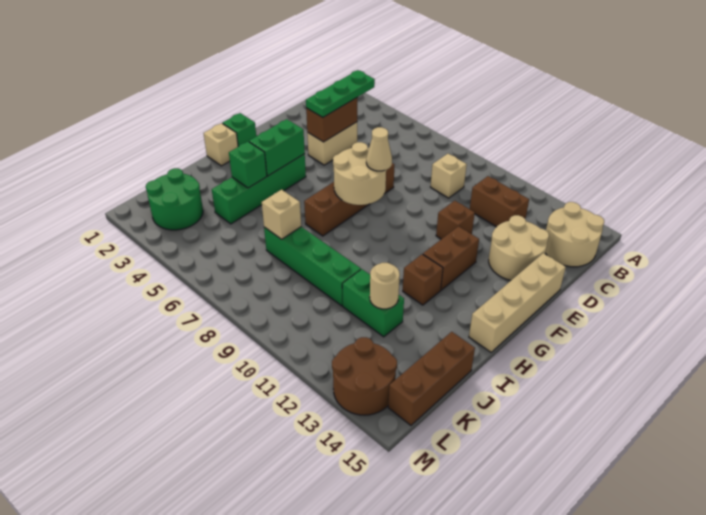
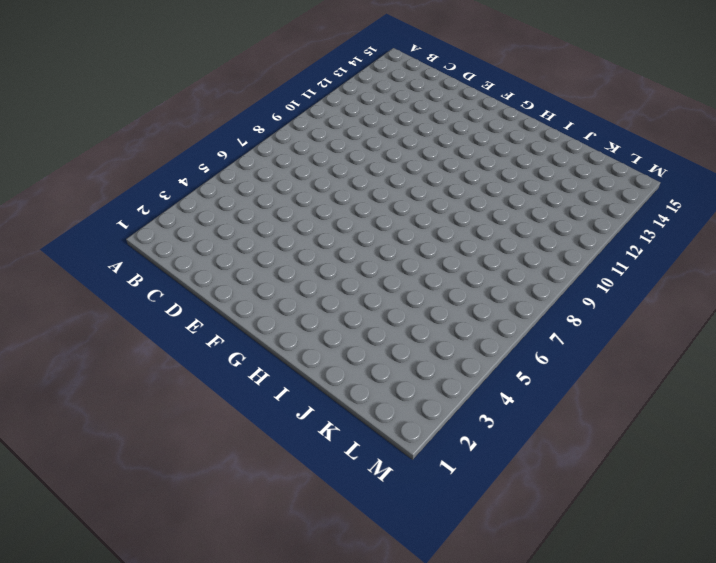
none -> tan 2x2 round brick [545,202,604,267]
none -> tan 1x1 brick [431,154,467,198]
none -> brown 1x2 brick [470,176,529,227]

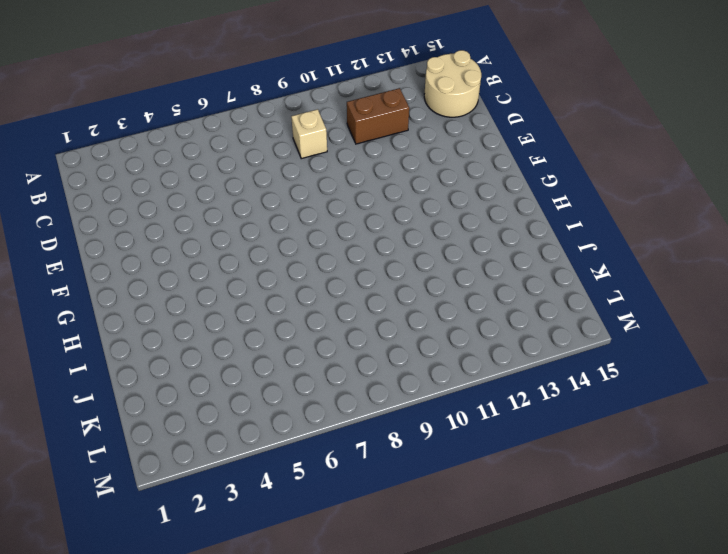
none -> tan 1x2 brick [307,122,357,165]
none -> tan 2x2 round brick [489,215,549,280]
none -> brown 1x4 brick [304,163,394,236]

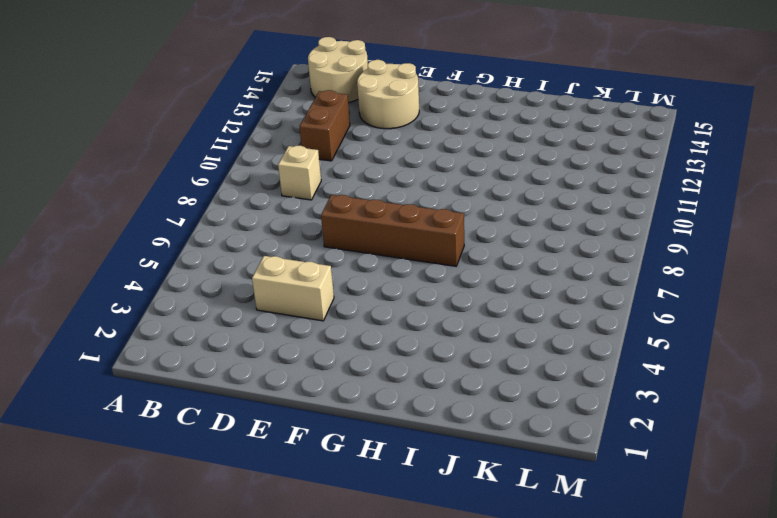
none -> brown 1x1 brick [436,201,475,239]
none -> tan 1x4 brick [469,253,566,352]
none -> brown 1x2 brick [423,226,479,290]

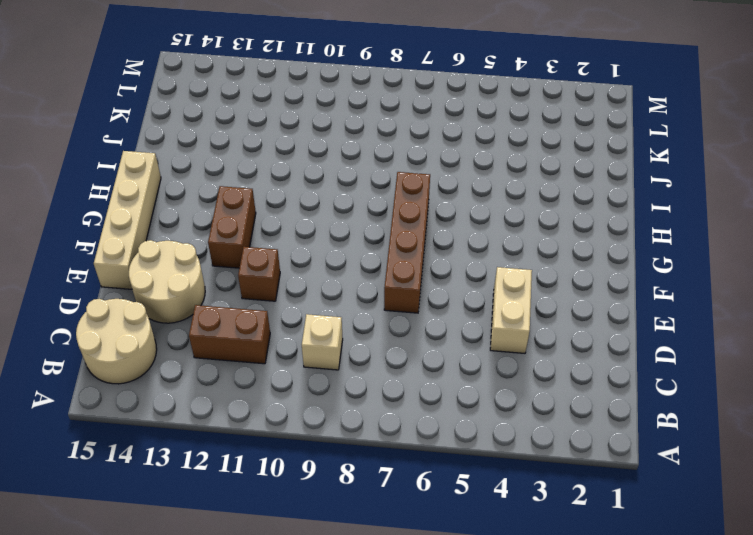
none -> green 1x1 brick [223,113,256,147]
none -> green 1x4 brick [212,154,306,224]
none -> tan 1x1 brick [204,123,238,166]

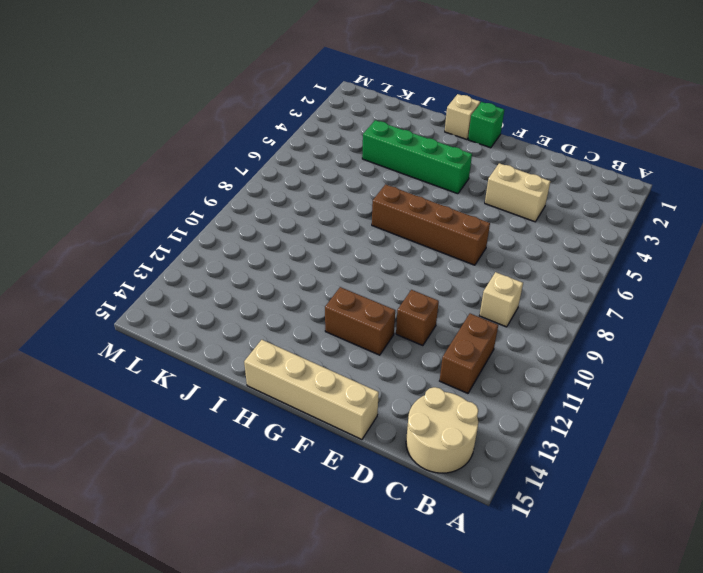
none -> tan 2x2 round brick [489,215,549,280]
none -> brown 1x1 brick [403,254,443,305]
none -> green 1x4 brick [264,227,361,306]

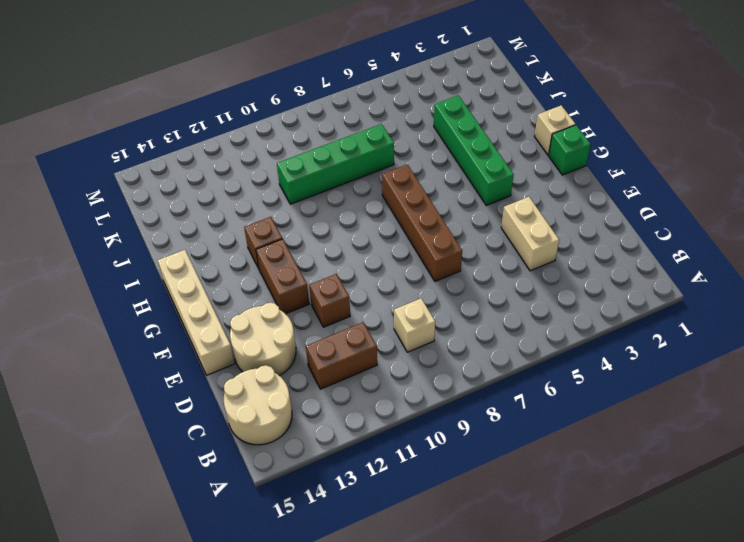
none -> green 1x2 brick [342,269,404,337]
none -> brown 1x3 brick [388,332,475,425]
none -> green 2x2 round brick [146,168,203,230]

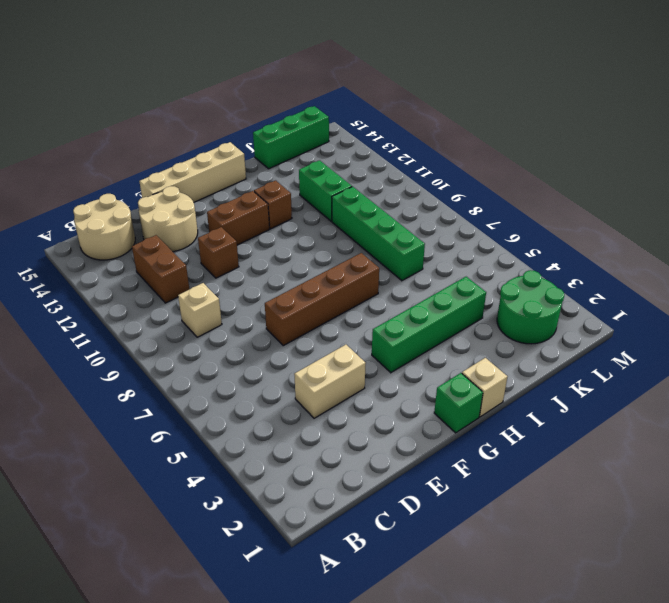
green 1x3 brick [253,106,329,169] -> brown 1x3 brick [388,332,475,425]
none -> brown 2x2 round brick [332,337,397,415]
none -> brown 1x2 brick [306,98,357,142]
none -> tan 2x2 round brick [333,142,386,205]

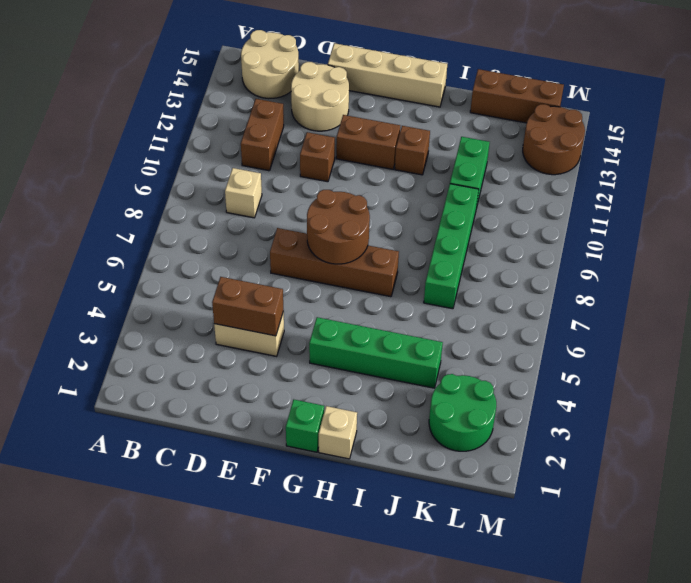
brown 2x2 round brick [307,190,370,264] -> tan 2x2 round brick [333,142,386,205]
none -> green 1x2 brick [249,119,305,176]
none -> green 1x1 brick [229,142,267,188]
none -> tan 1x1 brick [262,190,301,239]

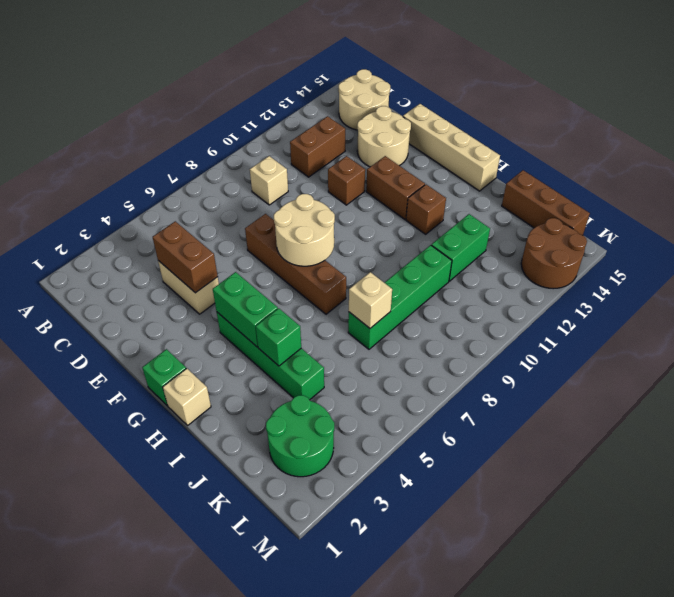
none -> tan 1x1 round brick [370,263,400,309]
none -> green 1x3 plate [306,70,375,117]
none -> tan 1x1 cone [366,127,392,171]

